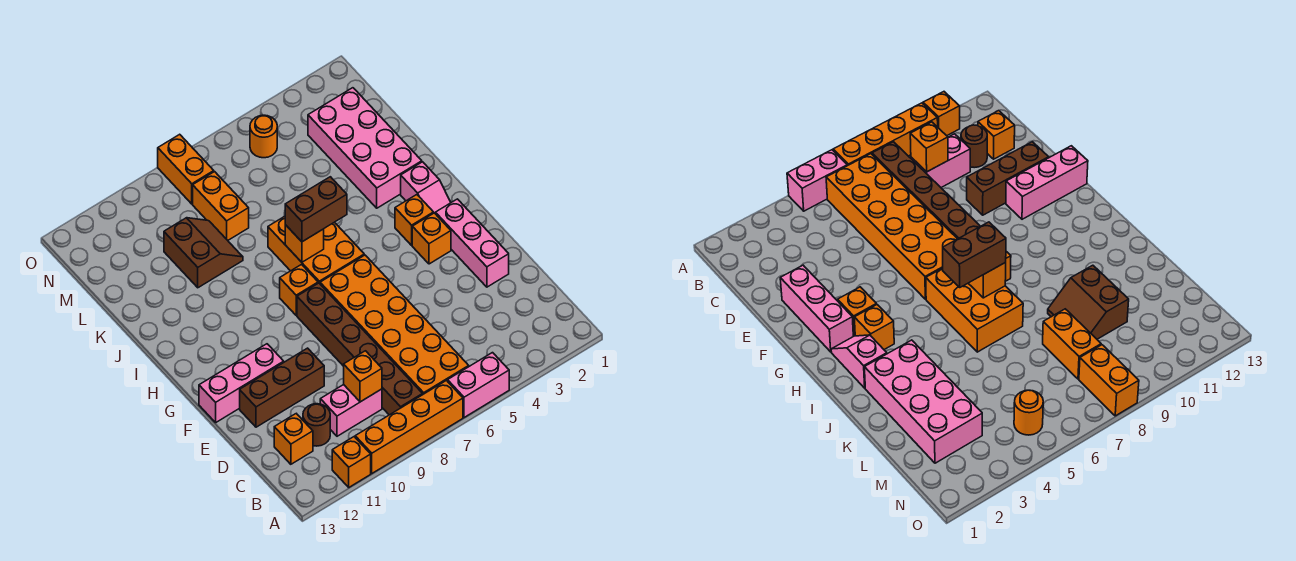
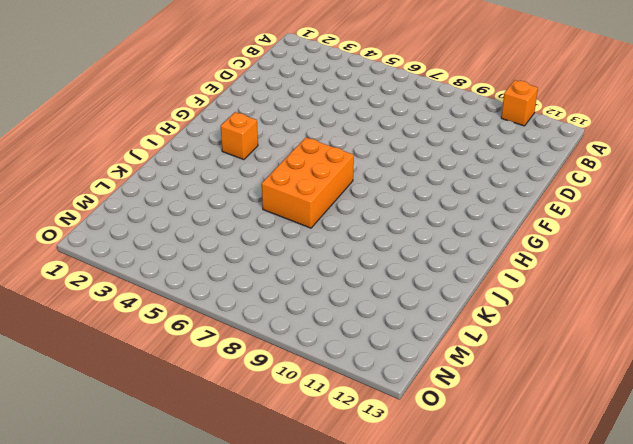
none -> pink 1x2 brick [448,353,509,418]
none -> orange 1x4 brick [355,381,463,473]
none -> orange 2x6 brick [320,255,469,394]

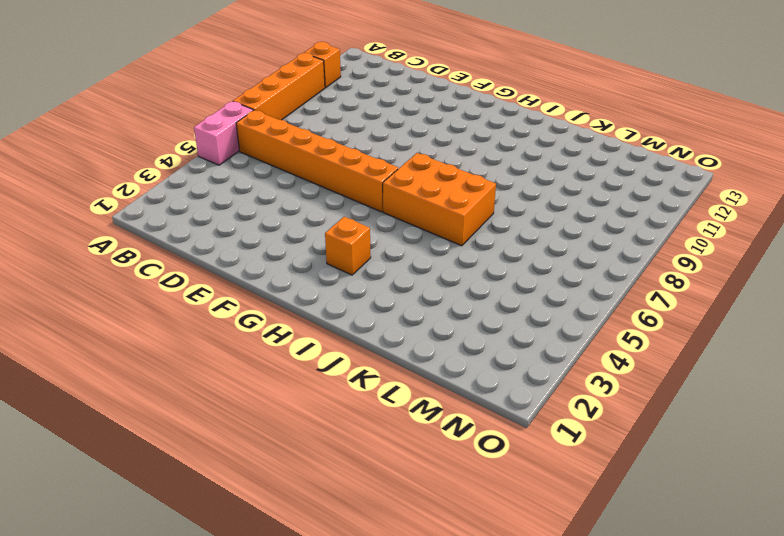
orange 1x6 brick [236,110,398,212] -> orange 2x6 brick [320,255,469,394]
none -> brown 1x6 brick [297,283,423,415]
none -> pink 1x2 brick [320,385,382,436]
none -> brown 1x1 round brick [303,404,330,446]

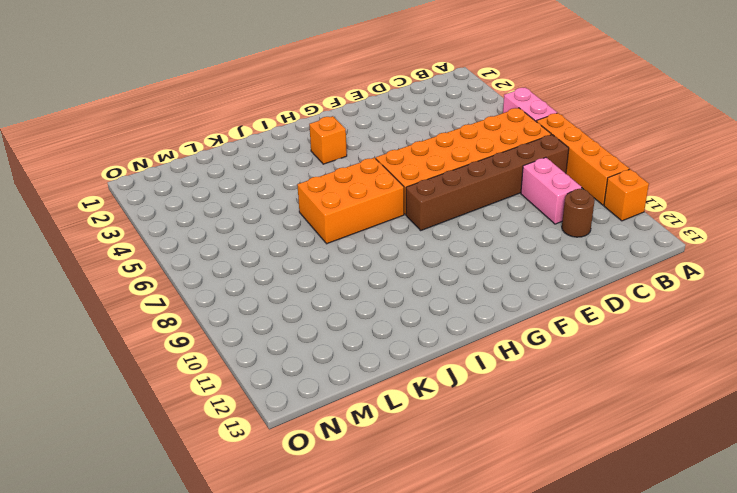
none -> orange 1x1 brick [274,414,313,464]
none -> pink 1x3 brick [435,199,509,287]
none -> brown 1x3 brick [240,348,324,427]

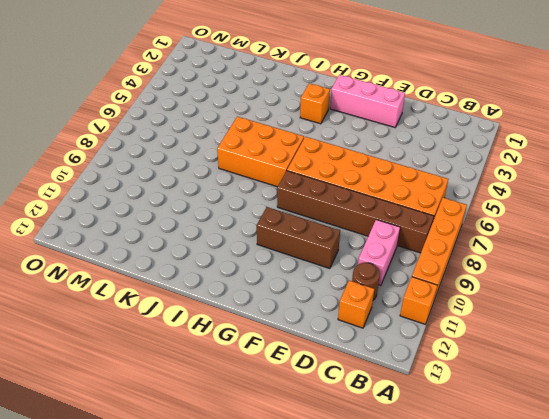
brown 1x3 brick [257,207,340,269] -> brown 1x3 brick turned to [240,348,324,427]
none -> pink 1x2 brick [448,353,509,418]
none -> pink 1x3 brick [199,344,284,422]
none -> orange 1x1 brick [412,213,451,264]

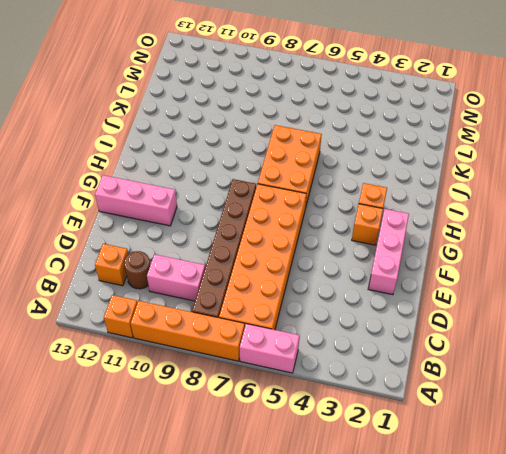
none -> brown 1x3 brick [240,348,324,427]
none -> pink 1x2 slope [401,162,451,213]
none -> orange 1x1 brick [280,265,318,315]

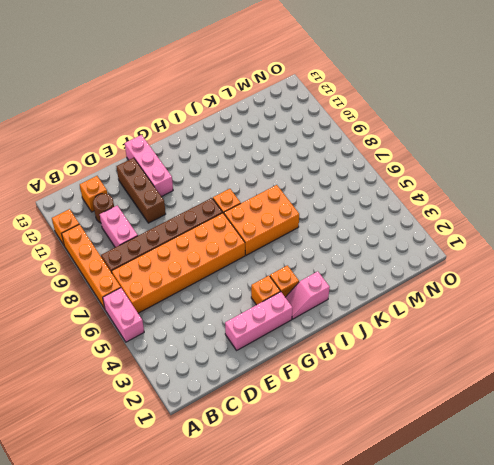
none -> pink 2x4 brick [308,88,422,208]
none -> brown 2x2 slope [164,218,243,288]
none -> orange 1x2 brick [193,172,249,240]

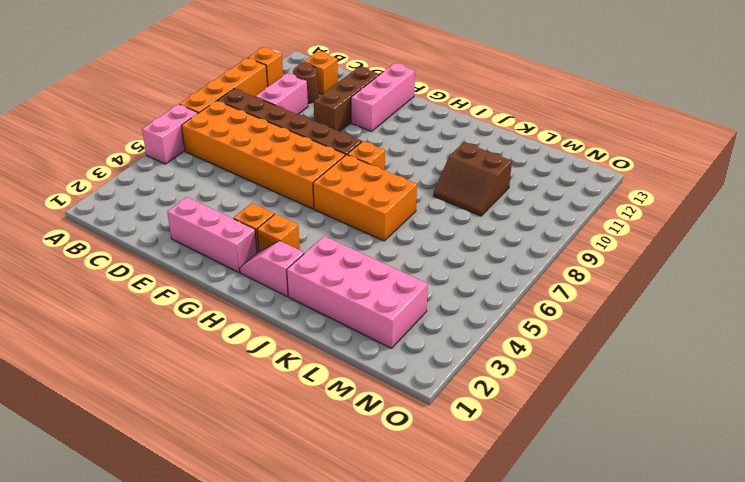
none -> orange 1x2 brick [193,172,249,240]
none -> orange 1x1 round brick [250,115,277,158]
none -> orange 1x2 brick [158,134,214,204]

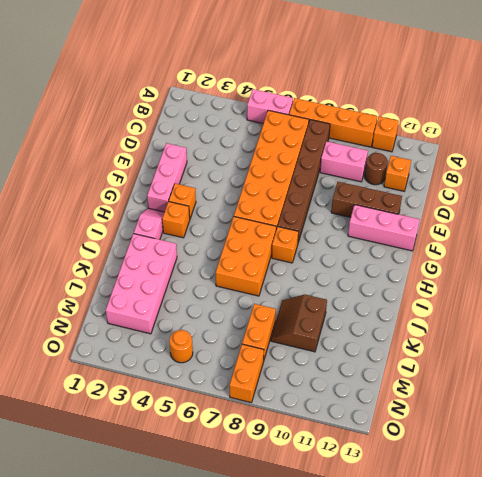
none -> orange 1x1 brick [344,351,382,402]
none -> orange 1x1 brick [285,225,324,262]
none -> brown 1x2 brick [285,177,347,242]

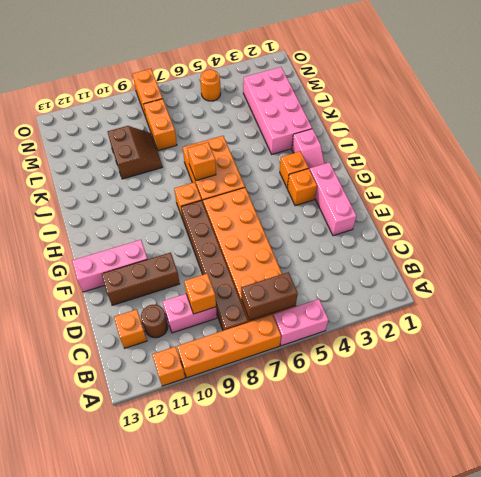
brown 1x2 brick [241,272,298,320] -> brown 1x2 brick moved to [285,177,347,242]

